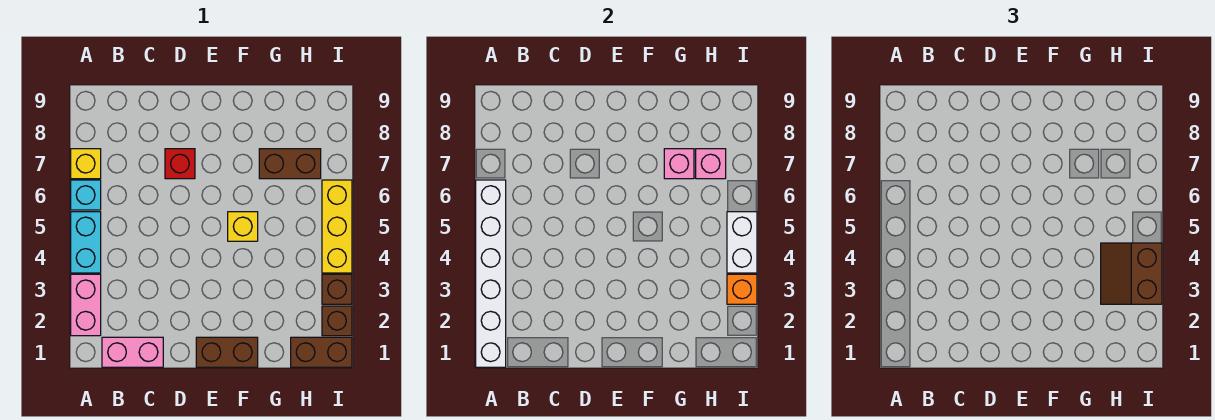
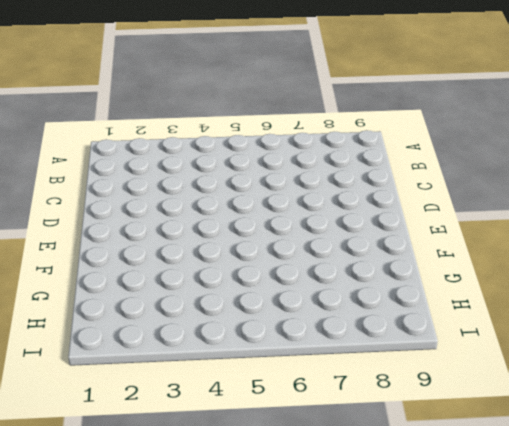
none -> pink 1x2 brick [71,274,101,336]
none -> cyan 1x2 brick [71,212,101,273]
none -> cyan 1x1 brick [71,180,101,210]

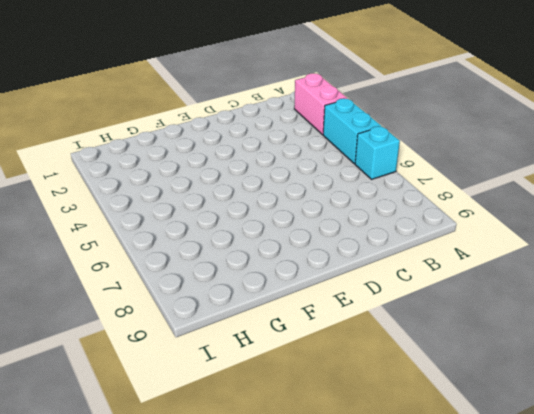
none -> yellow 1x1 brick [71,149,101,179]
none -> pink 1x2 brick [102,337,163,367]
none -> red 1x1 brick [165,149,195,179]

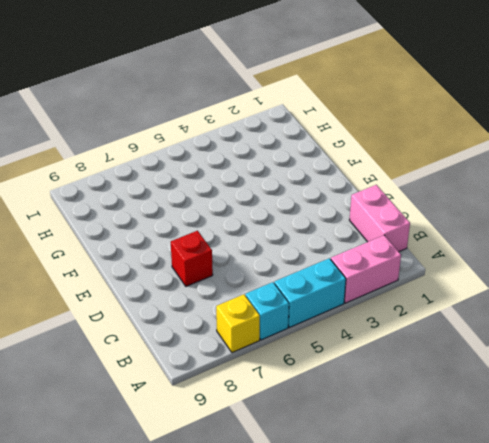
none -> brown 1x2 brick [196,337,258,367]
none -> yellow 1x1 brick [228,212,258,241]
none -> brown 1x2 brick [259,149,321,179]

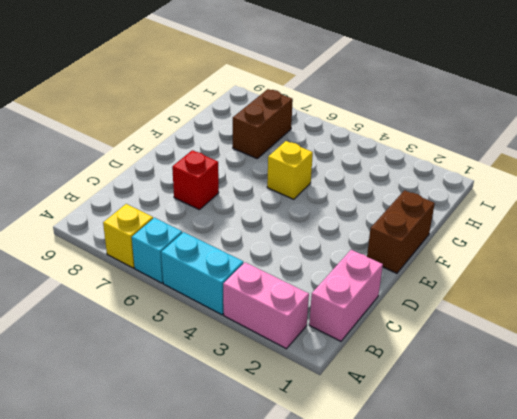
none -> brown 1x2 brick [291,337,352,367]
none -> brown 1x1 brick [322,306,352,336]
none -> brown 1x1 brick [322,274,352,304]

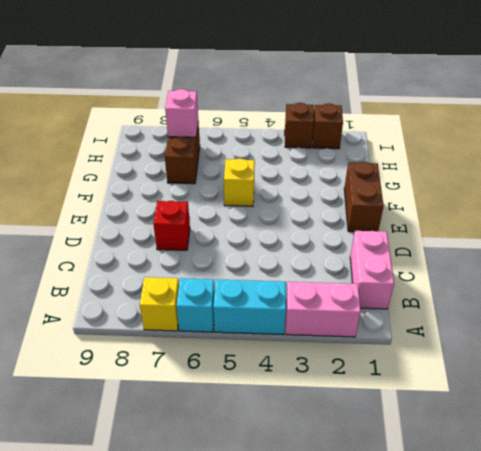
none -> brown 1x2 brick [291,337,352,367]
none -> yellow 1x3 brick [322,180,352,273]
none -> white 1x6 brick [476,180,506,367]

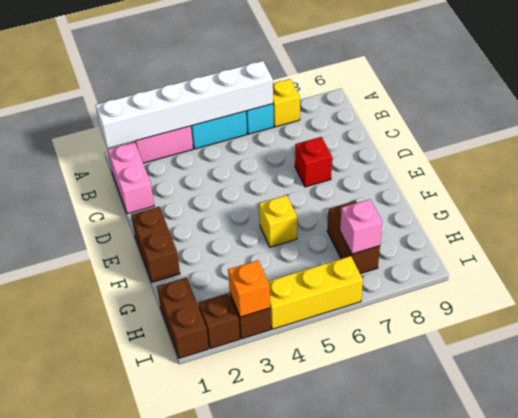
none -> pink 1x1 brick [664,149,694,179]
none -> white 1x2 brick [727,212,757,273]
none -> brown 2x2 slope [1101,243,1162,304]

